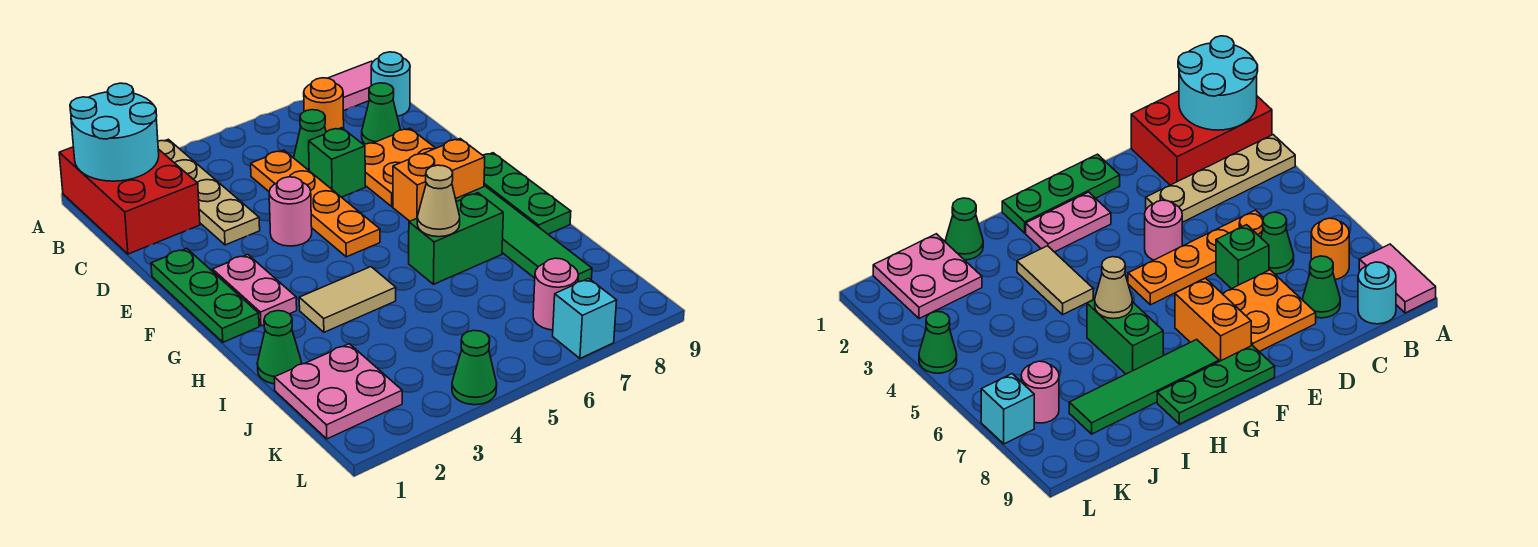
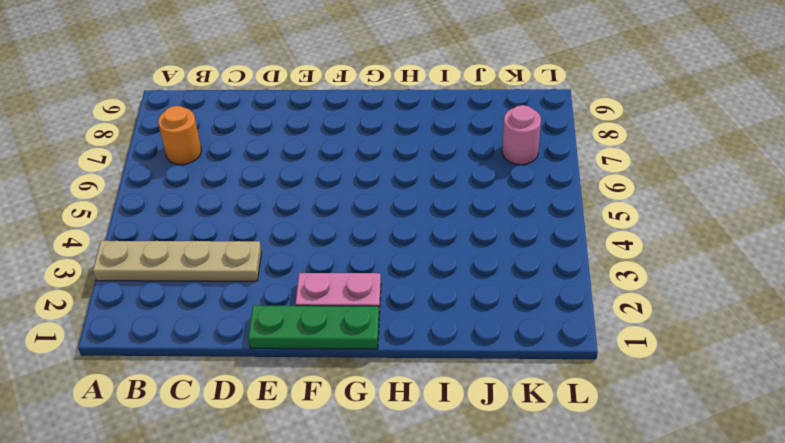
none -> red 2x3 brick [59,147,200,254]
none -> pink 1x2 tile [329,61,372,111]
none -> cyan 1x1 round brick [371,52,410,116]

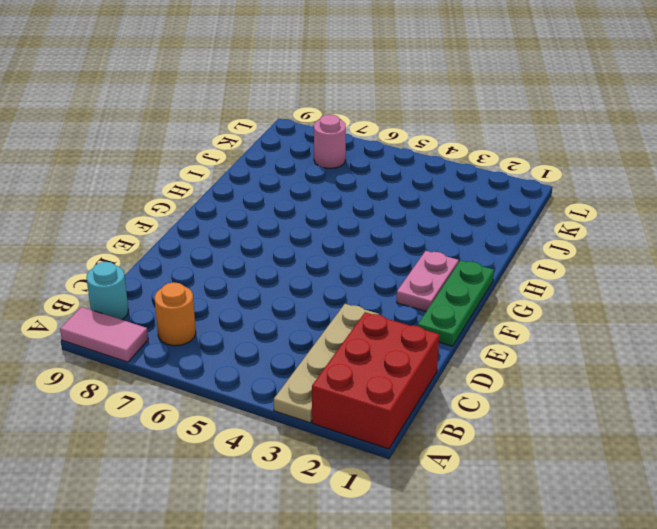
none -> orange 1x4 plate [251,150,380,257]
none -> green 1x1 cone [294,110,326,170]
none -> green 1x1 cone [362,83,400,144]

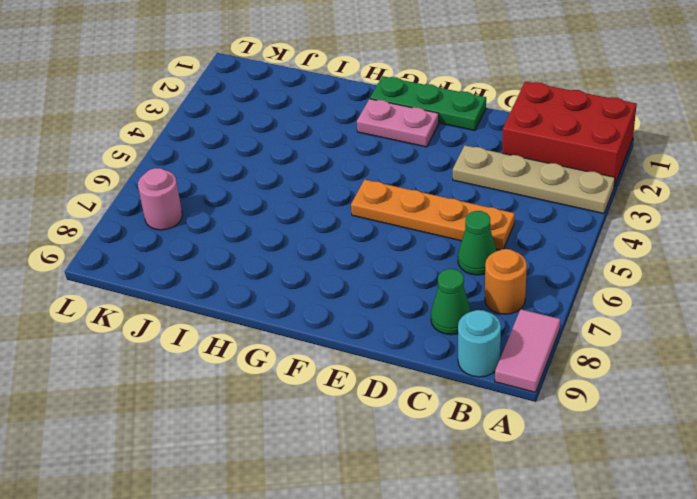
none -> green 1x1 brick [309,128,365,197]
none -> orange 2x2 plate [364,128,436,206]
none -> pink 1x1 round brick [269,177,312,246]

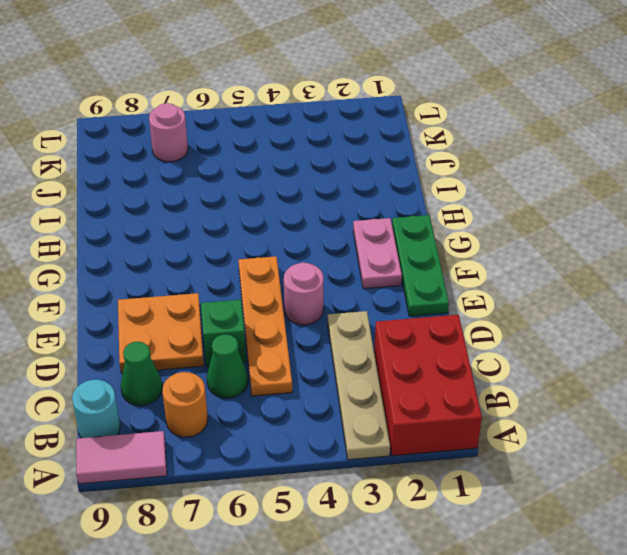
none -> orange 1x2 brick [393,139,485,221]
none -> green 1x3 plate [483,153,571,234]
none -> green 1x4 tile [456,186,592,282]

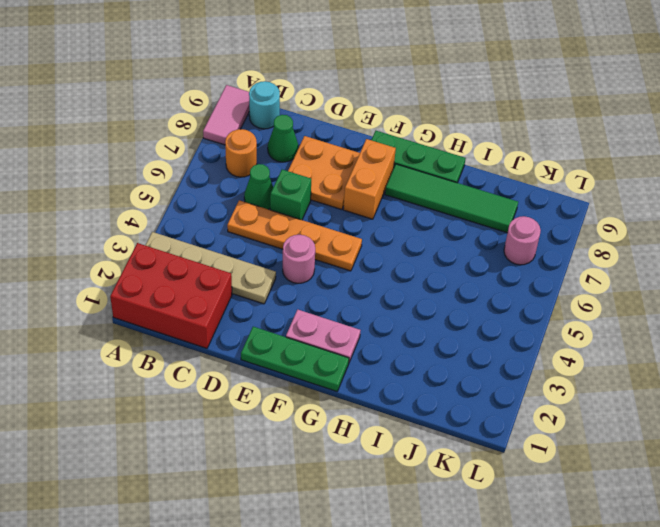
none -> tan 1x2 tile [299,267,396,332]
none -> green 1x2 brick [409,193,503,284]
none -> green 1x1 cone [257,311,302,384]

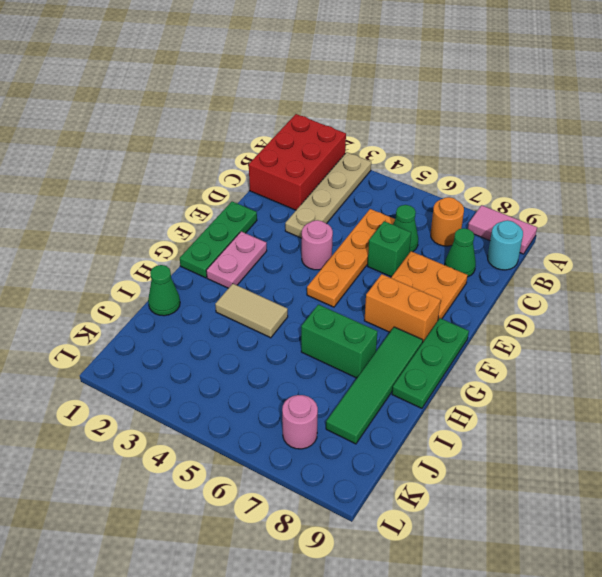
none -> pink 2x2 plate [274,344,402,439]
none -> green 1x1 cone [452,331,497,405]
none -> cyan 1x1 brick [553,278,617,358]

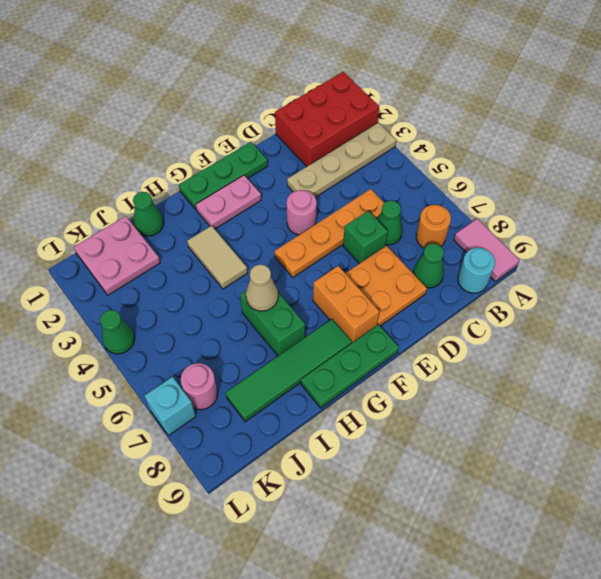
none -> cyan 2x2 round brick [70,83,159,181]

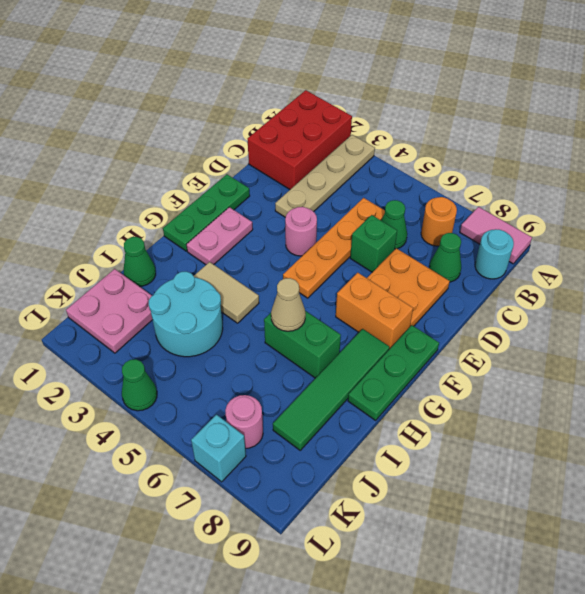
cyan 2x2 round brick [149,271,223,357] -> cyan 2x2 round brick moved to [70,83,159,181]

